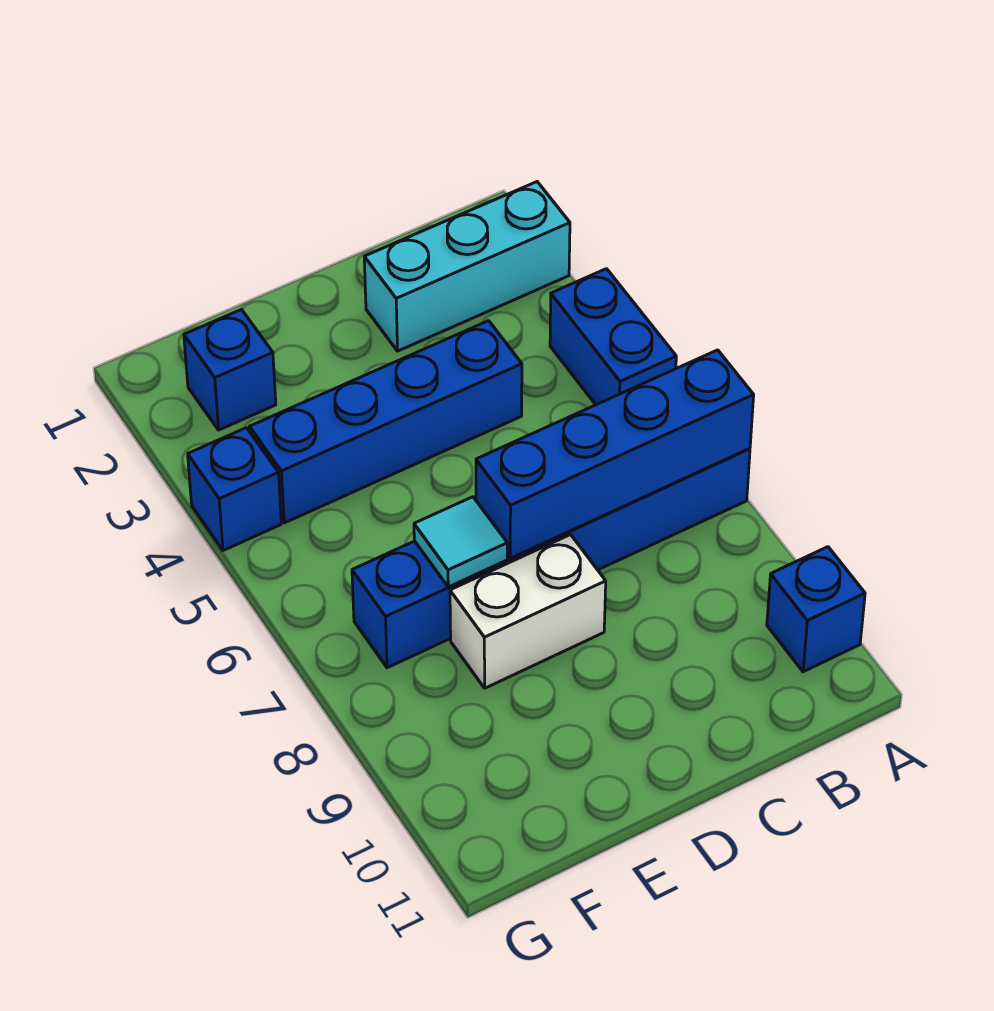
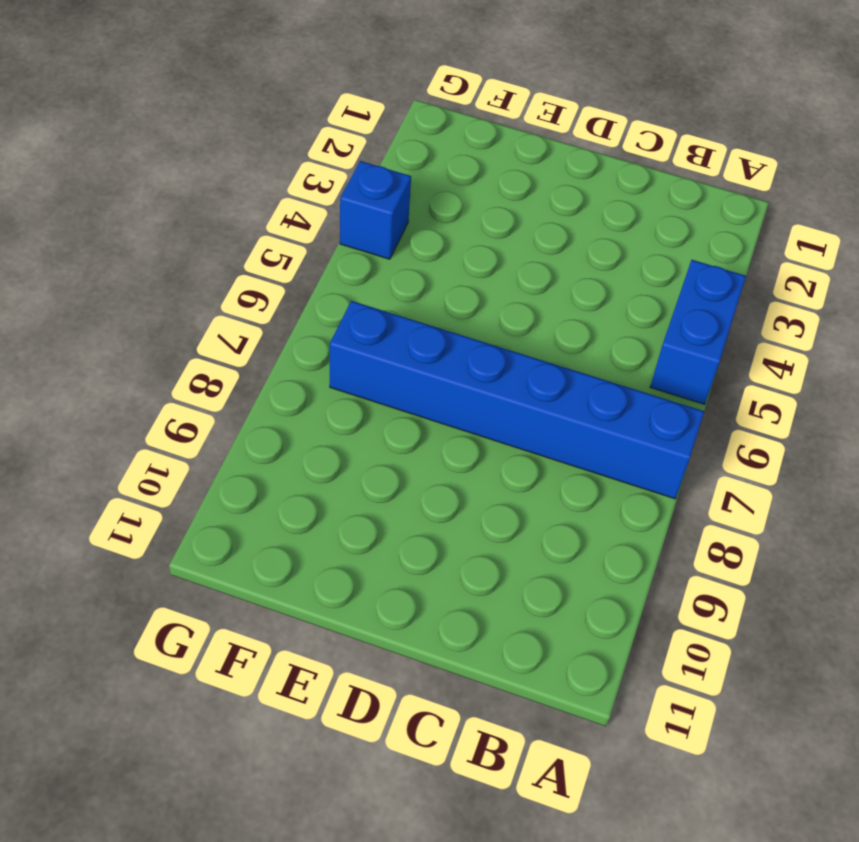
none -> cyan 1x3 brick [364,182,570,351]
none -> blue 1x1 brick [767,547,865,672]

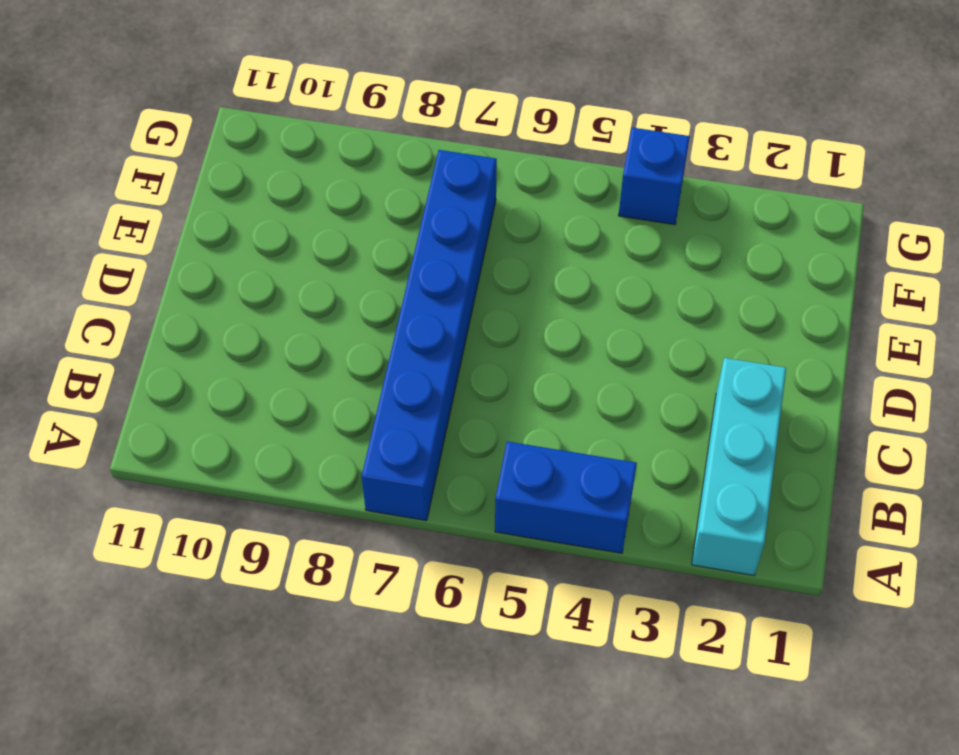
none -> blue 1x1 brick [767,547,865,672]
none -> blue 1x4 brick [250,321,522,523]

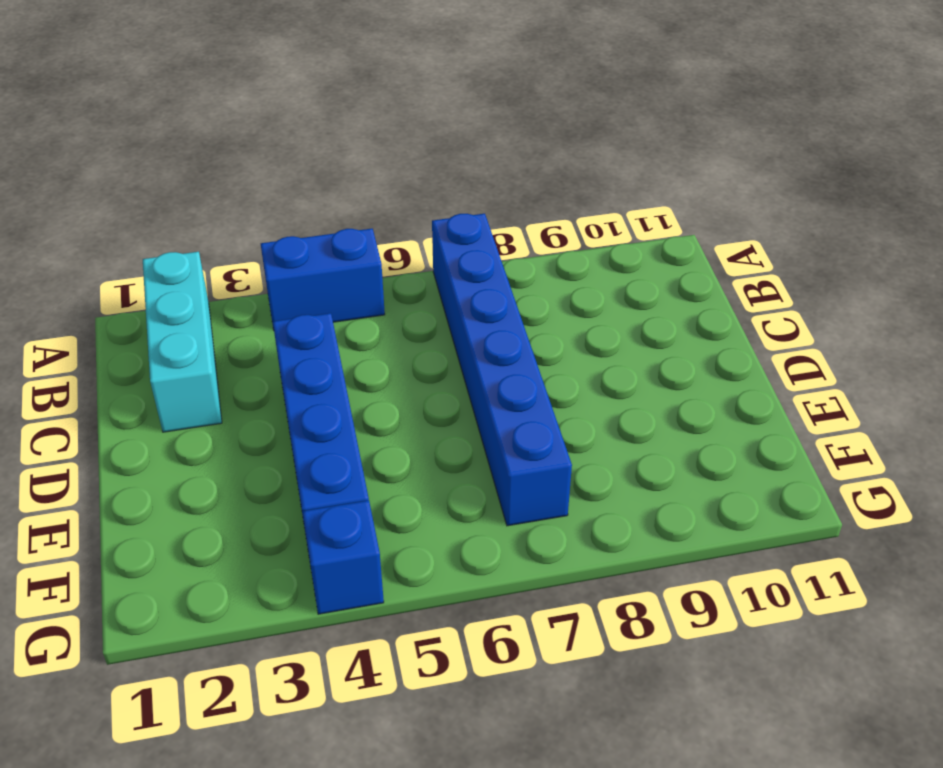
none -> blue 1x1 brick [767,547,865,672]
none -> white 1x2 brick [450,535,606,688]

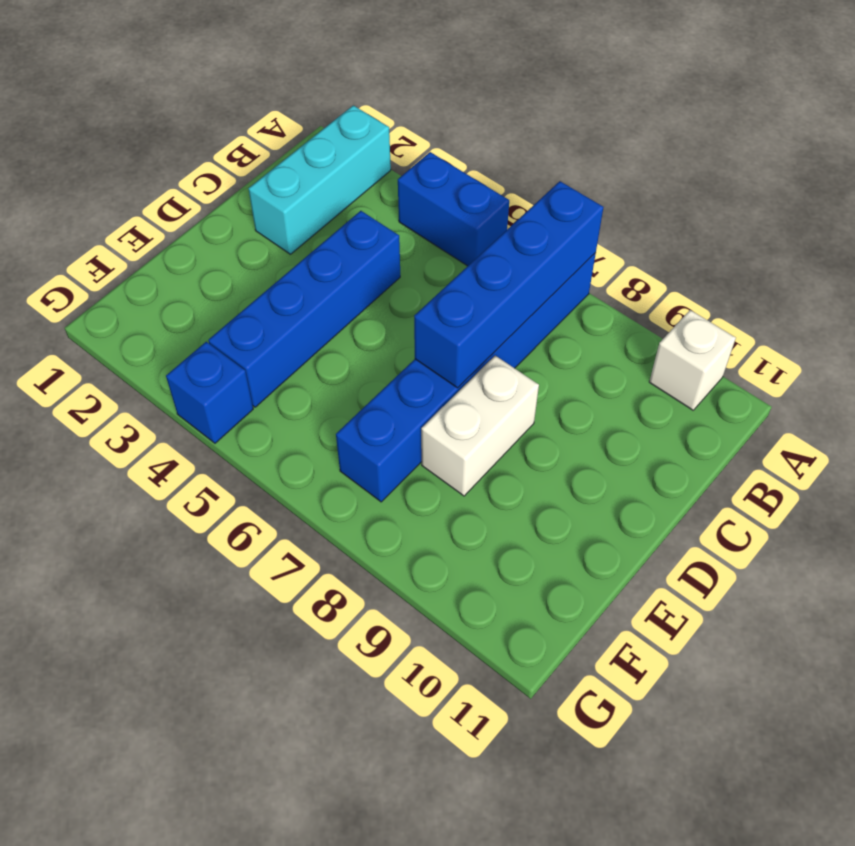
white 1x1 brick [649,310,736,410] -> blue 1x1 brick [767,547,865,672]
none -> blue 1x1 brick [184,309,276,430]
none -> cyan 1x1 tile [414,497,507,587]

